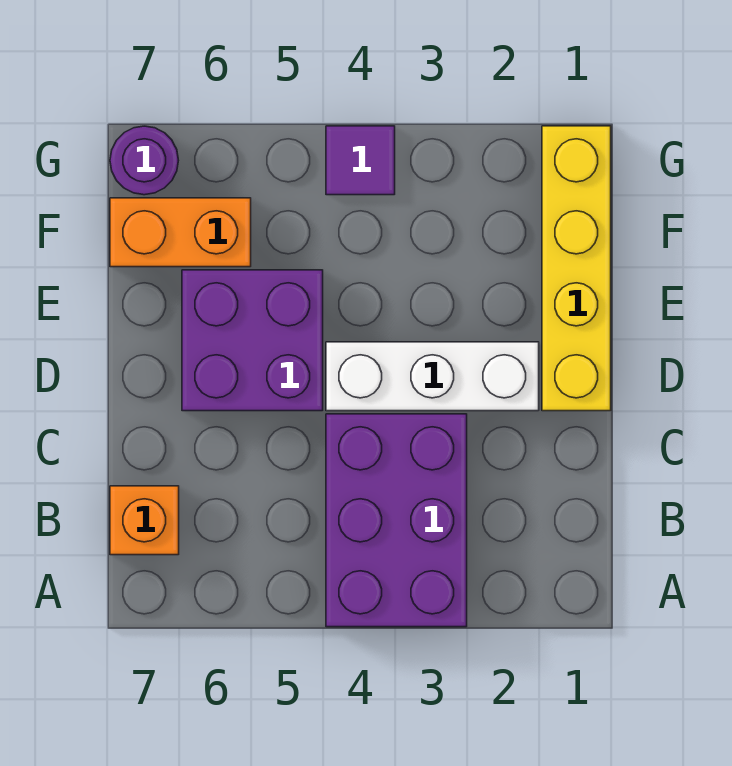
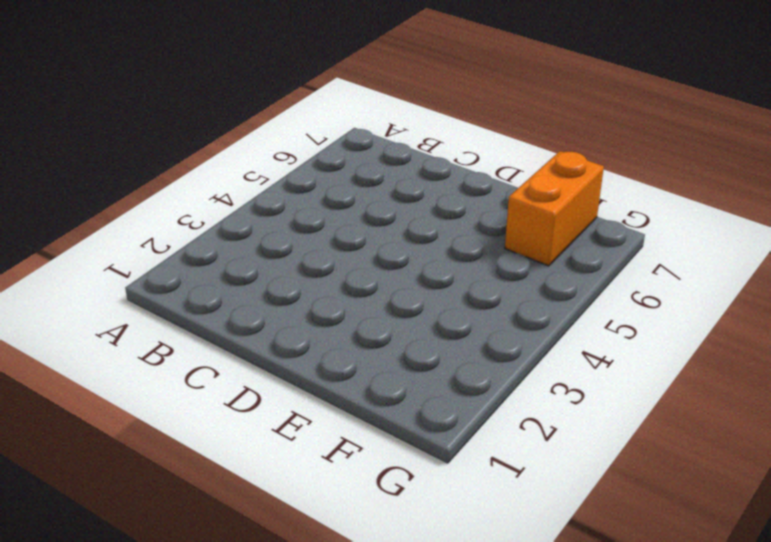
none -> purple 2x3 brick [326,414,467,627]
none -> orange 1x1 brick [110,486,179,555]

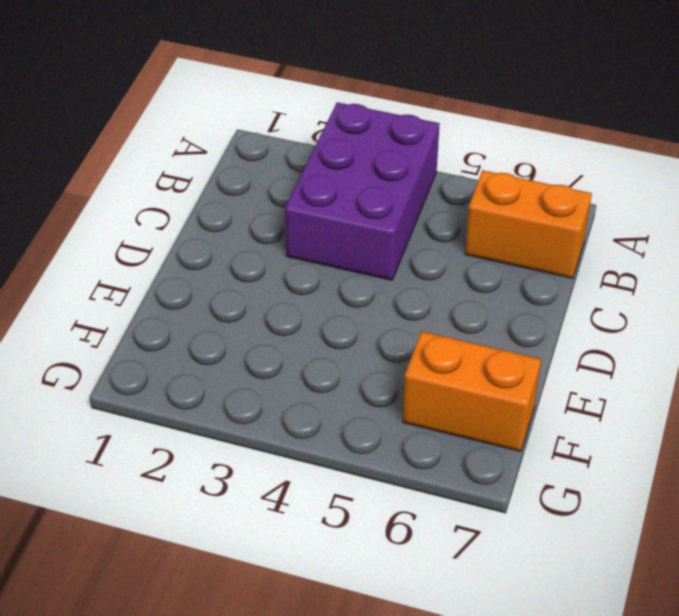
orange 1x2 brick [465,170,592,278] -> orange 1x1 brick [110,486,179,555]
none -> yellow 1x4 brick [542,126,611,411]
none -> white 1x3 brick [326,342,539,411]

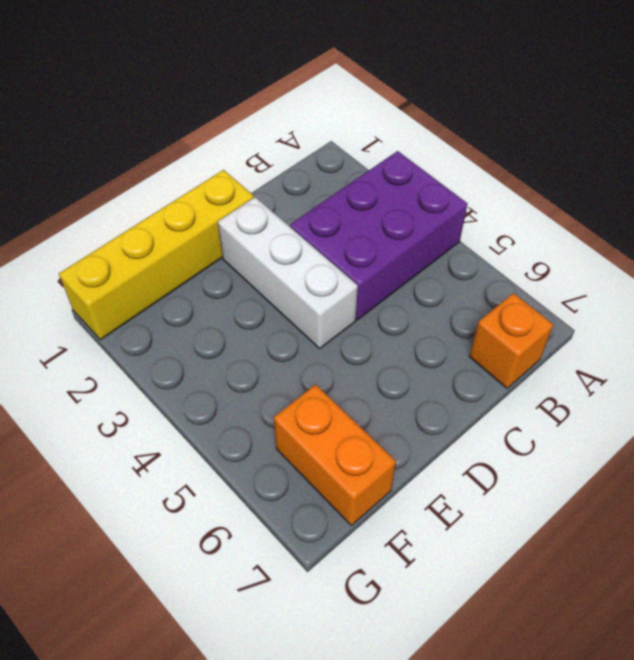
none -> purple 2x2 brick [182,270,323,411]
none -> purple 1x1 tile [326,126,395,195]

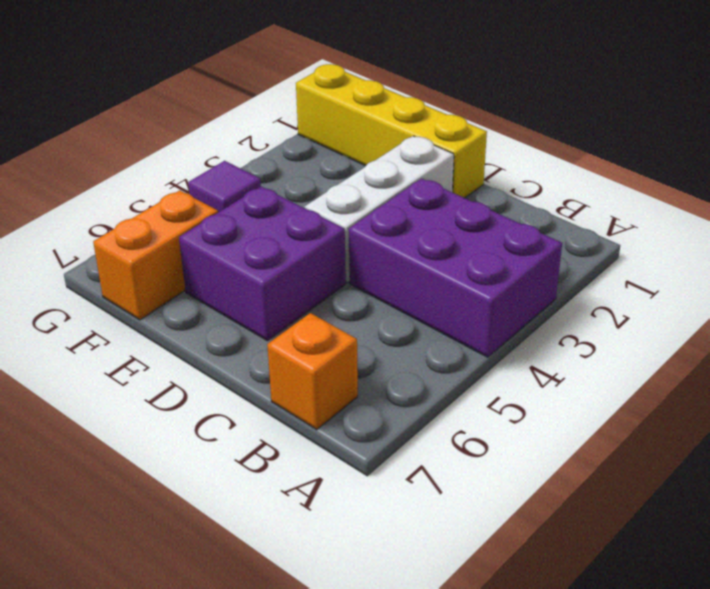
none -> purple 1x1 round brick [110,126,178,195]

